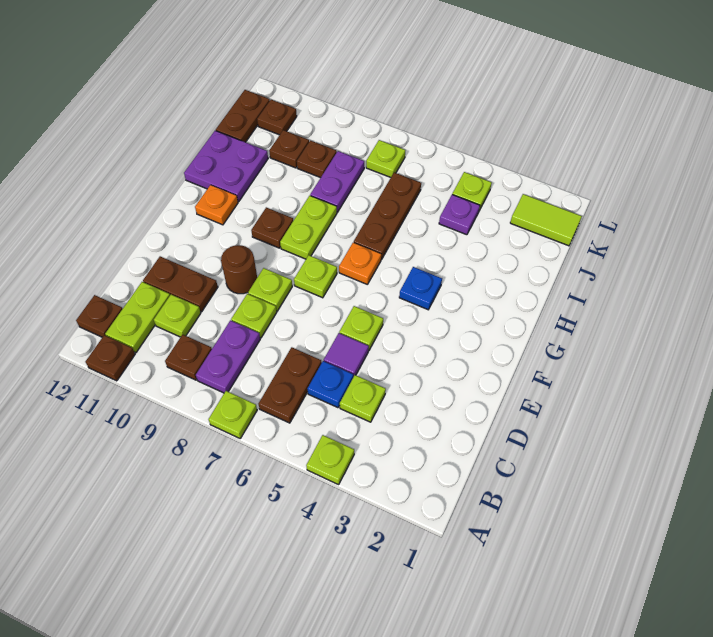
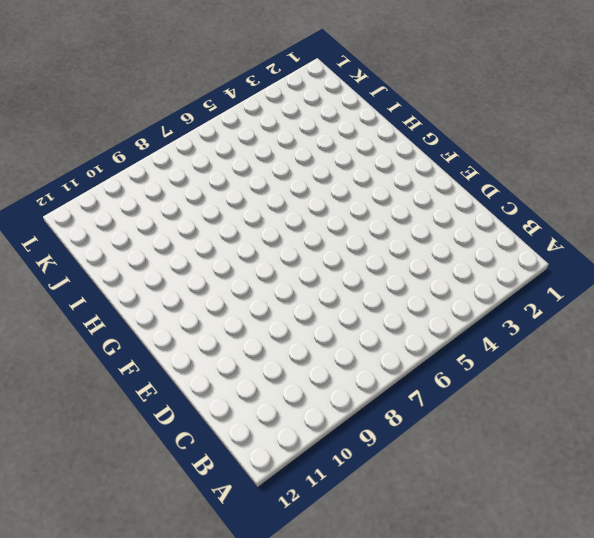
none -> lime 1x1 plate [306,435,354,485]
none -> lime 1x1 plate [209,391,257,438]
none -> brown 1x1 plate [85,335,135,381]
none -> brown 1x2 plate [258,347,322,423]

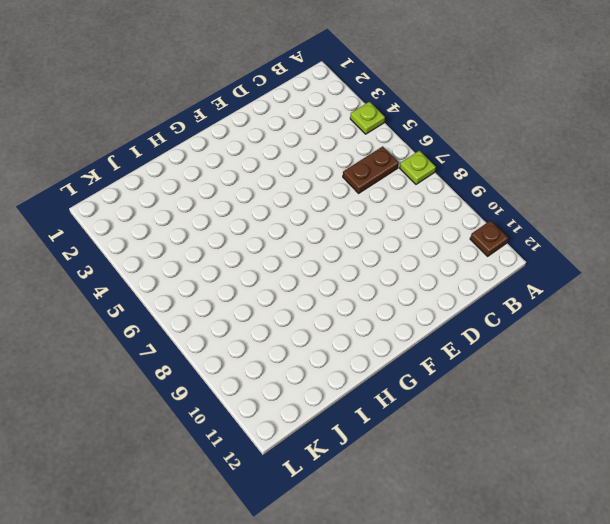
none -> purple 1x2 plate [196,320,260,393]
none -> brown 1x1 plate [165,334,212,380]
none -> lime 1x2 plate [105,282,170,353]
none -> brown 1x1 plate [76,295,123,337]

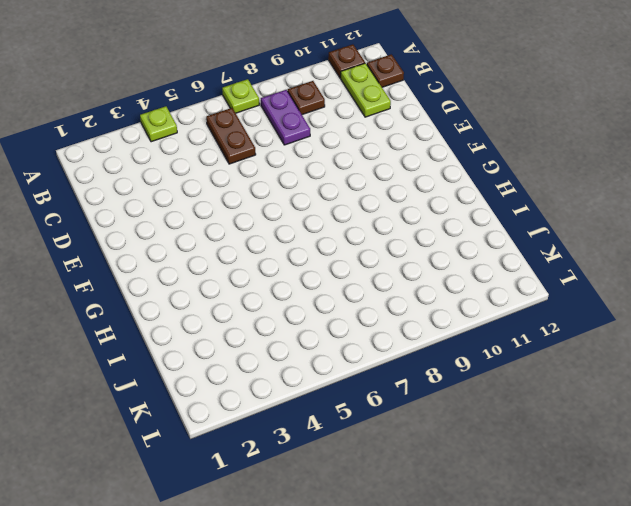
none -> lime 1x1 plate [340,375,386,422]
none -> blue 1x1 plate [308,361,353,408]
none -> lime 1x1 plate [154,295,201,337]
none -> purple 1x1 tile [324,333,369,377]

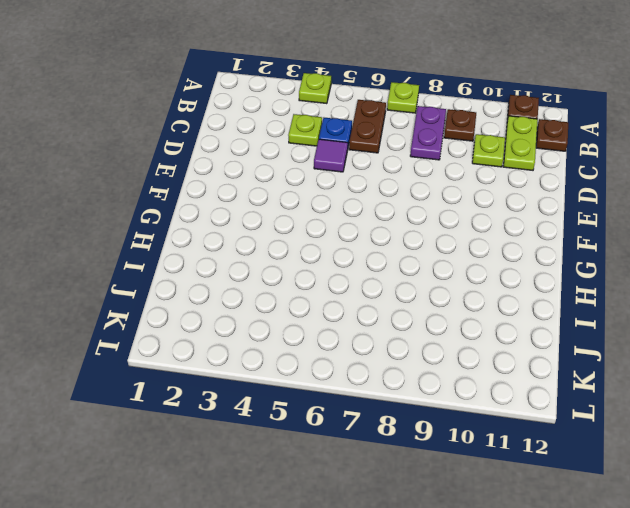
none -> lime 1x1 plate [231,294,277,338]
none -> brown 1x2 plate [143,256,218,312]
none -> lime 1x1 plate [339,306,383,350]
none -> lime 1x1 plate [248,268,292,311]

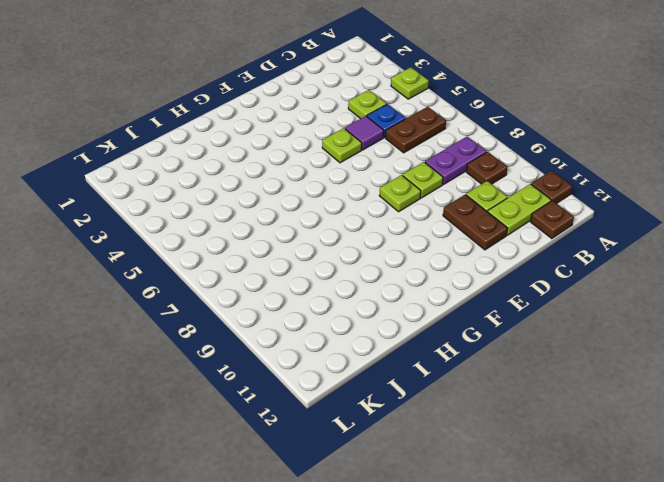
none -> lime 1x1 plate [209,391,257,438]
none -> brown 1x1 round brick [221,245,257,294]
none -> lime 1x1 plate [294,255,337,298]
none -> blue 1x1 plate [399,267,442,310]

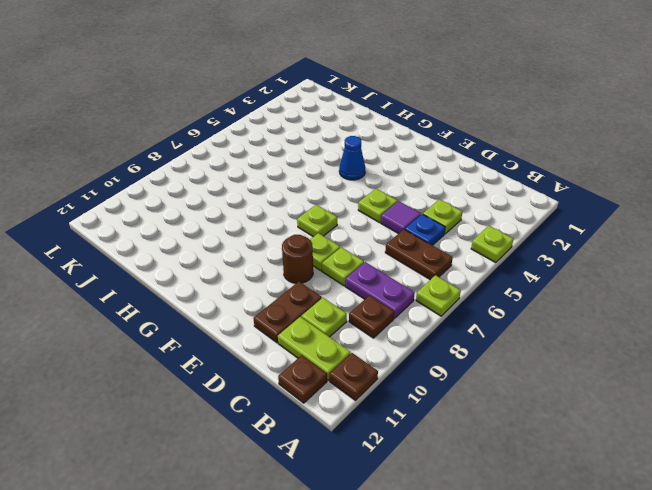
blue 1x1 cone [339,136,365,180] -> blue 1x1 plate [399,267,442,310]
none -> orange 1x1 plate [339,242,381,285]
none -> lime 1x2 plate [280,196,337,259]
none -> brown 1x1 plate [251,207,293,248]
none -> orange 1x1 plate [195,185,238,225]

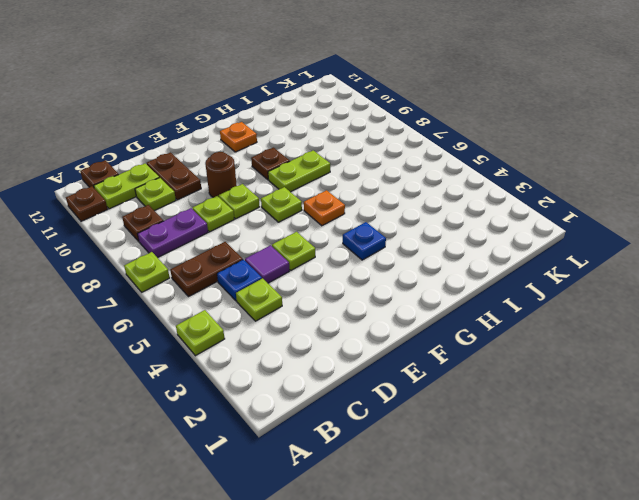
none -> brown 1x3 plate [354,172,421,260]
none -> purple 2x2 plate [184,131,268,202]
none -> purple 1x2 plate [310,151,364,212]
none -> purple 1x1 plate [439,195,480,235]

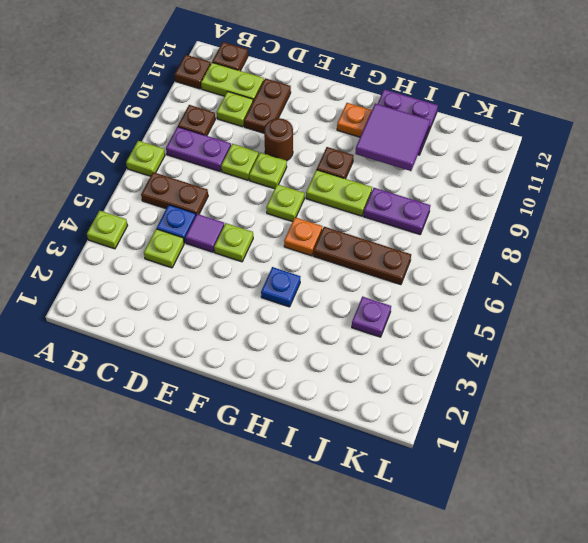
purple 2x2 tile [355,104,430,171] -> none
none -> brown 1x1 plate [297,141,337,178]
none -> brown 1x1 plate [269,130,309,168]
none -> brown 1x2 plate [216,90,270,142]
none -> lime 1x2 tile [510,194,582,246]

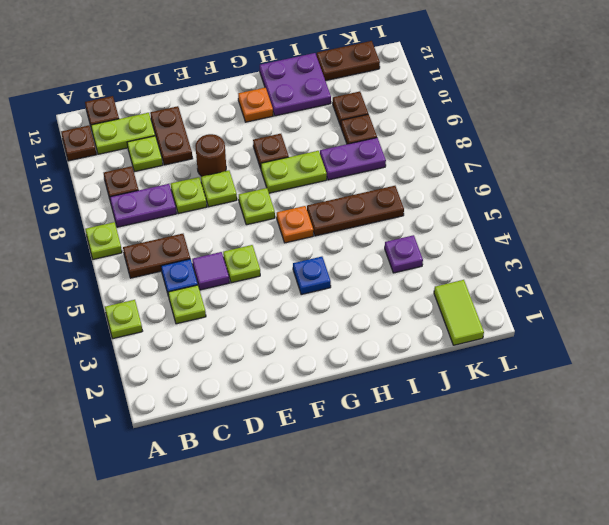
none -> lime 1x1 plate [452,172,492,210]
none -> lime 1x1 plate [366,140,405,177]
none -> brown 1x1 plate [257,100,297,135]

